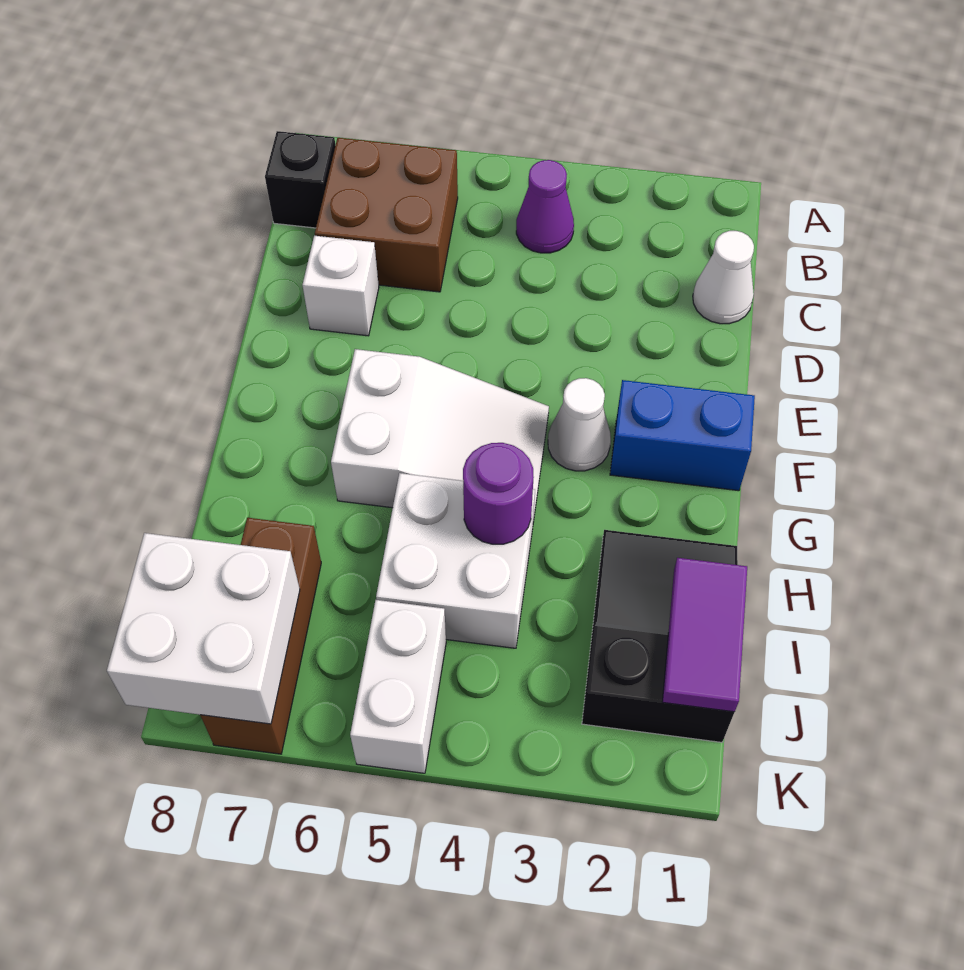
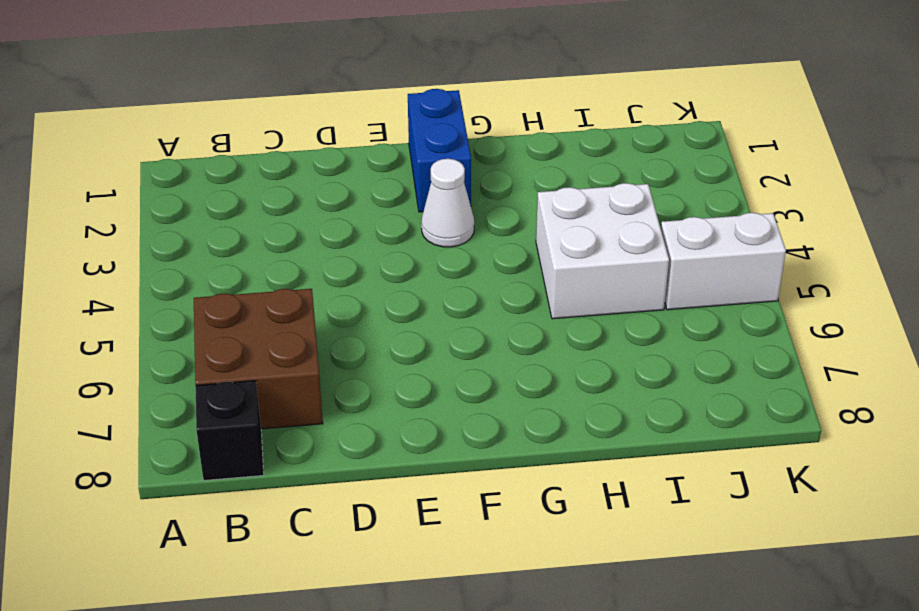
none -> purple 1x1 cone [516,160,574,253]
none -> white 1x1 cone [693,231,754,324]
none -> white 1x1 brick [302,236,379,336]

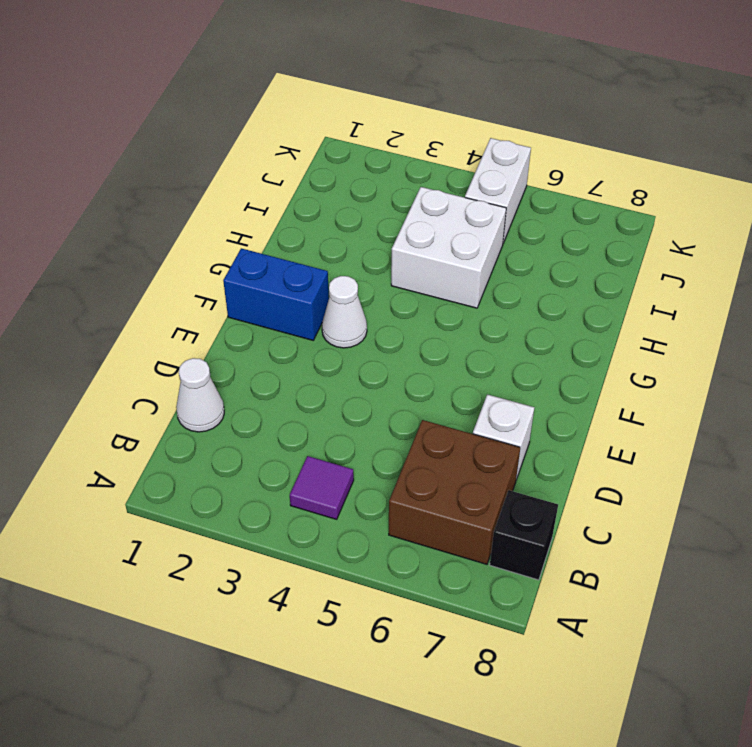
purple 1x1 tile [290,456,354,519] -> purple 1x1 cone [516,160,574,253]
none -> white 2x3 slope [331,349,549,522]
none -> black 2x3 slope [582,530,738,742]
none -> brown 1x3 brick [200,518,321,754]

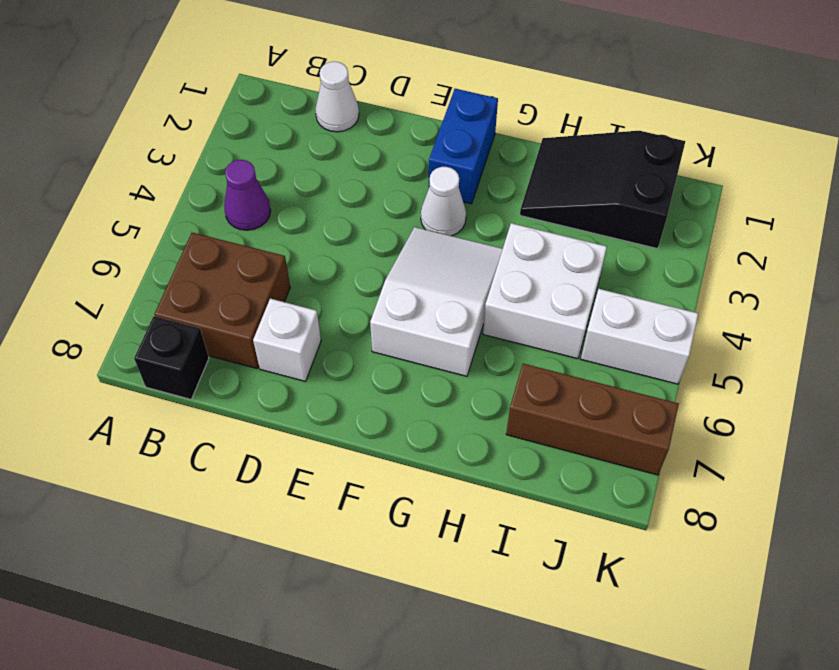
none -> purple 1x1 round brick [463,443,534,544]
none -> purple 1x2 tile [663,558,747,712]
none -> white 2x2 brick [107,533,300,724]

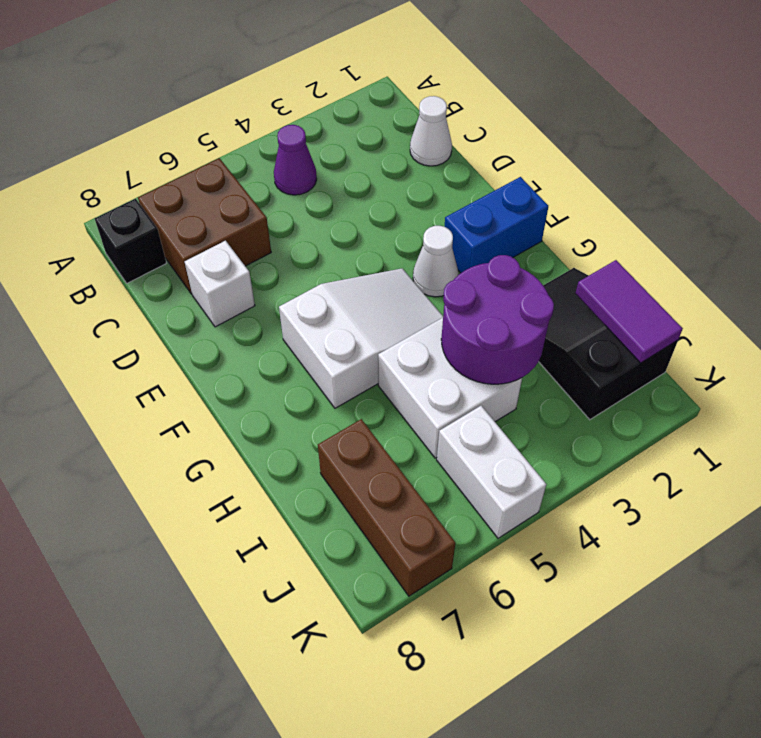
purple 2x2 round brick [441,255,554,384] -> purple 1x1 round brick [463,443,534,544]
none -> white 2x2 brick [107,533,300,724]

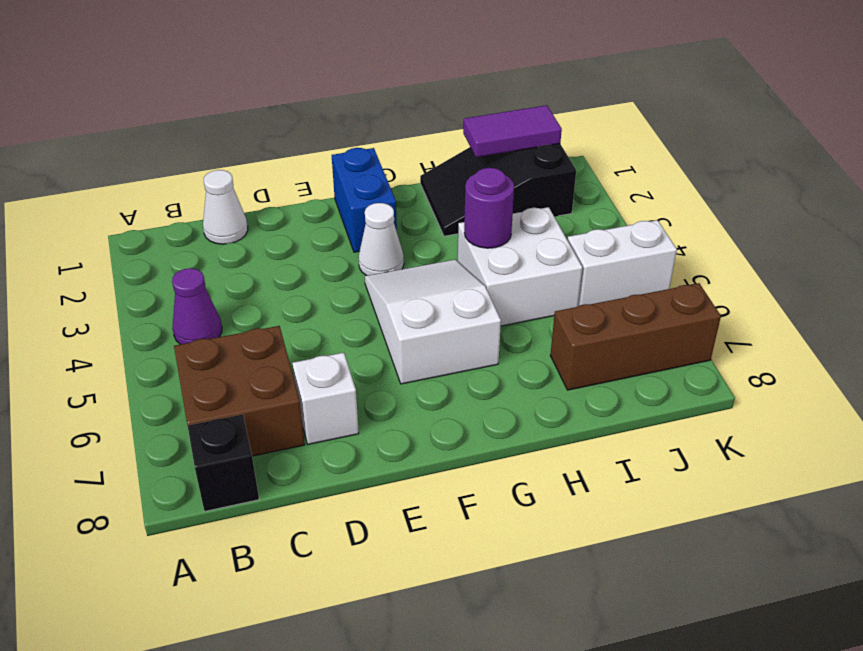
none -> white 2x2 brick [107,533,300,724]

